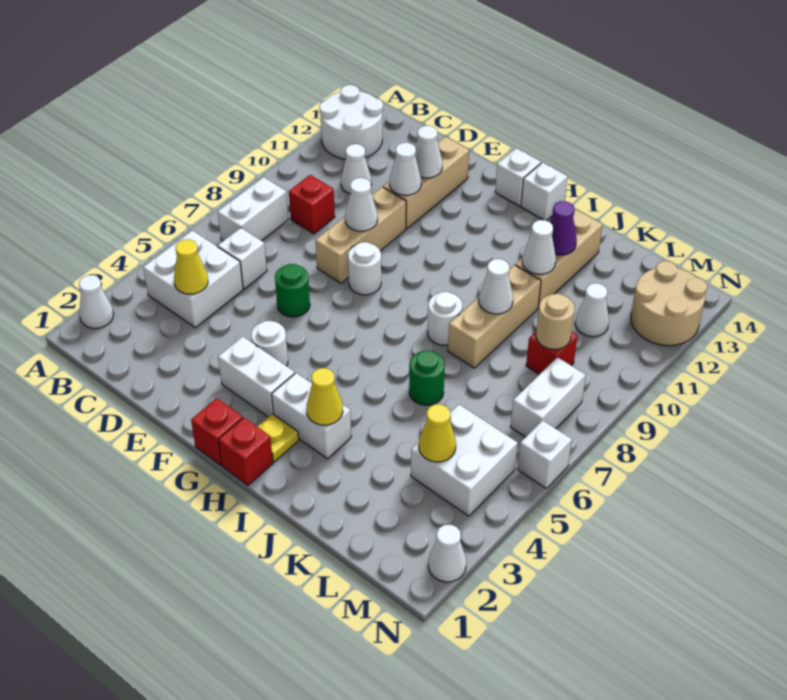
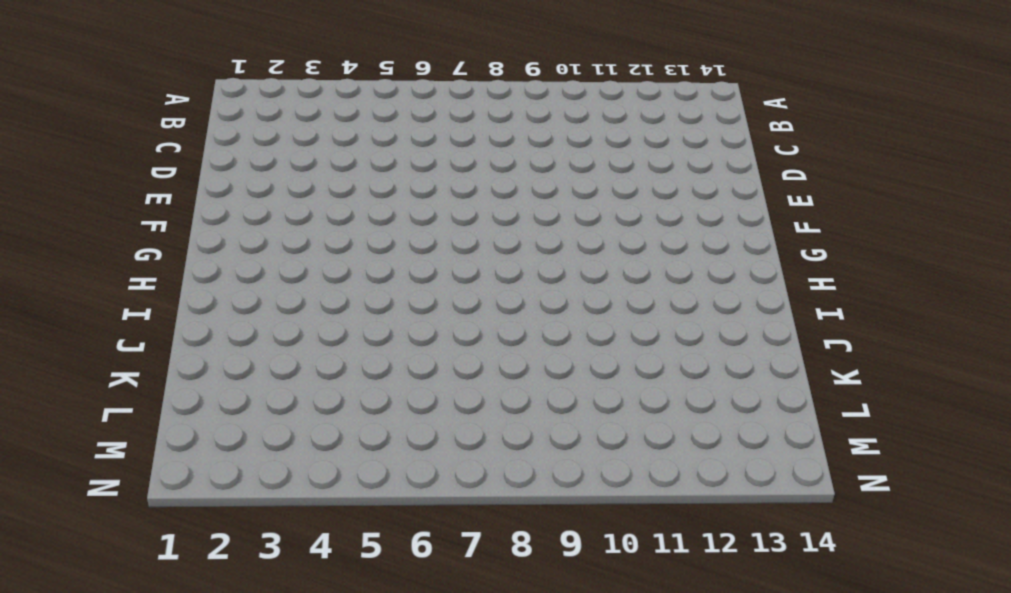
none -> white 1x1 cone [79,275,114,328]
none -> white 2x2 round brick [319,85,383,159]
none -> white 2x2 brick [143,230,243,328]
none -> white 1x2 brick [218,177,288,241]

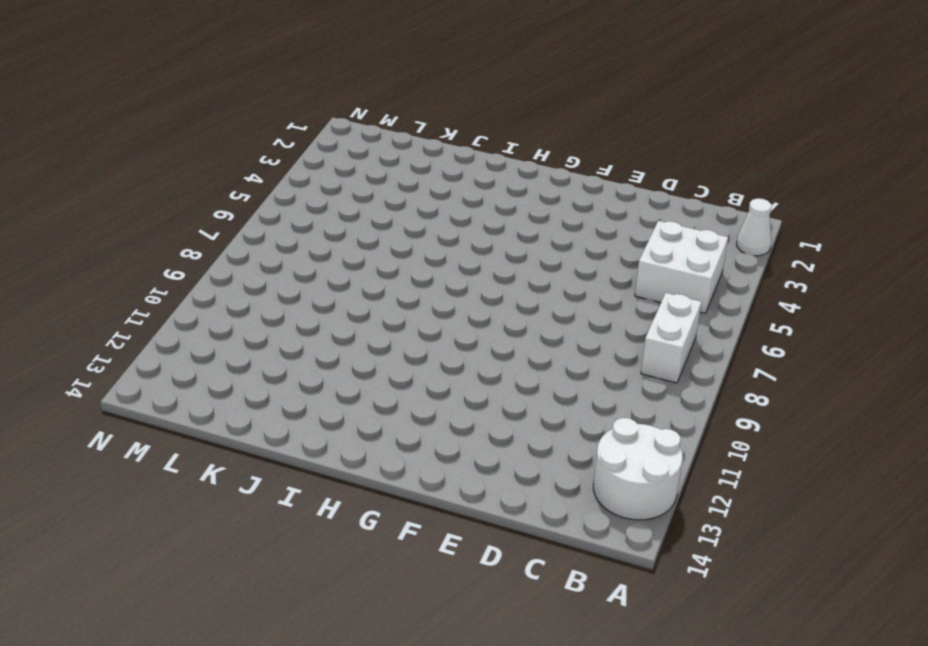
none -> white 1x1 brick [218,228,267,289]
none -> red 1x1 brick [289,175,335,234]
none -> white 1x1 cone [341,144,371,194]
none -> green 1x1 round brick [275,264,310,317]

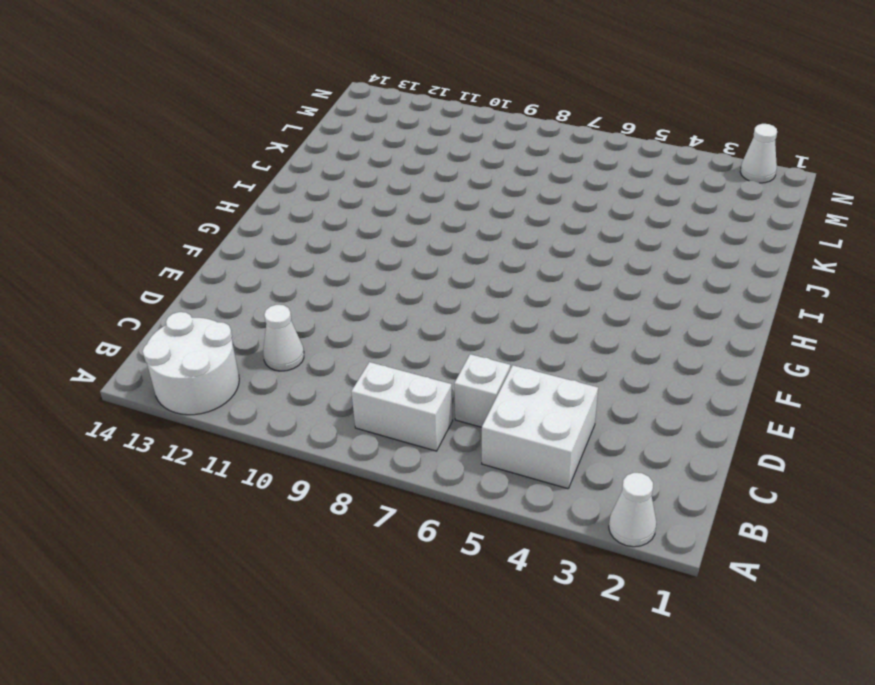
none -> red 1x1 brick [289,175,335,234]
none -> green 1x1 round brick [275,264,310,317]
none -> tan 1x3 brick [315,187,406,283]
none -> tan 1x3 brick [383,137,469,229]

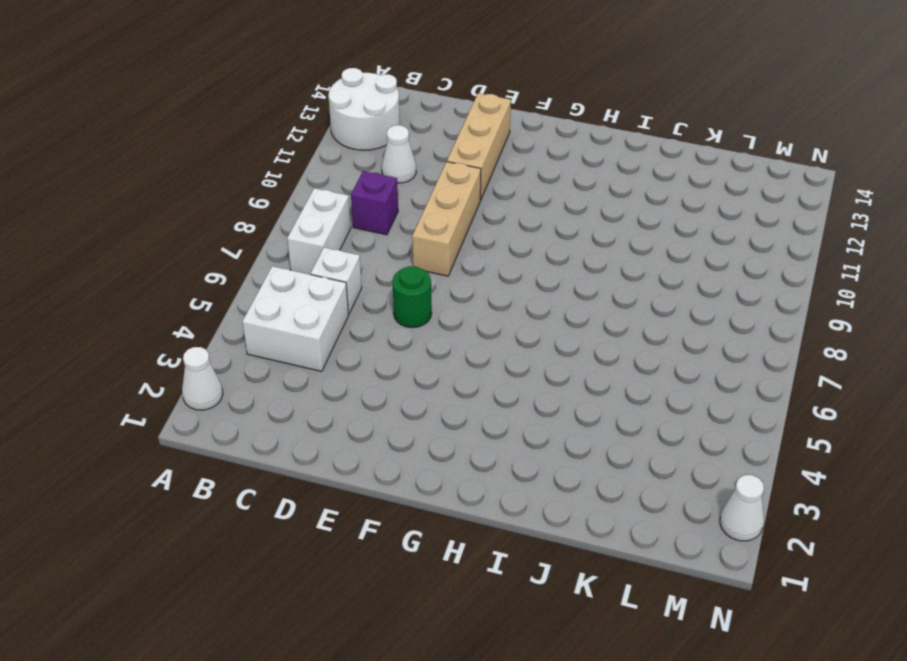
purple 1x1 brick [351,171,398,235] -> red 1x1 brick [289,175,335,234]
none -> white 1x2 brick [218,337,295,417]
none -> white 1x1 round brick [251,321,288,366]
none -> white 1x1 round brick [348,242,381,295]
none -> red 1x1 brick [191,398,243,465]

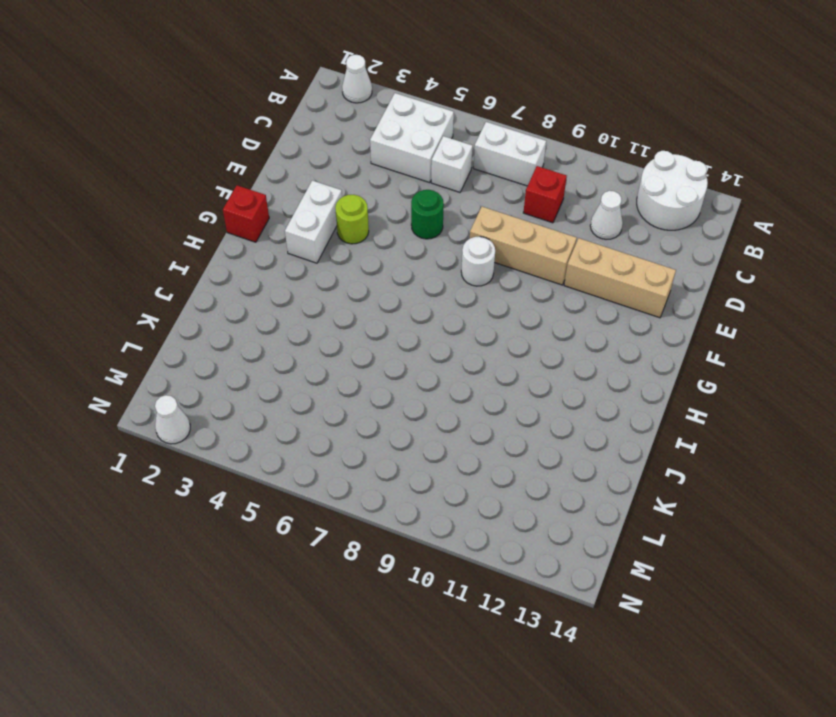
lime 1x1 round brick [335,195,369,244] -> white 1x1 round brick [251,321,288,366]
none -> white 1x1 brick [495,148,541,206]
none -> red 1x1 brick [218,418,273,485]
none -> yellow 1x1 plate [257,414,299,462]
none -> white 1x2 brick [272,373,351,459]

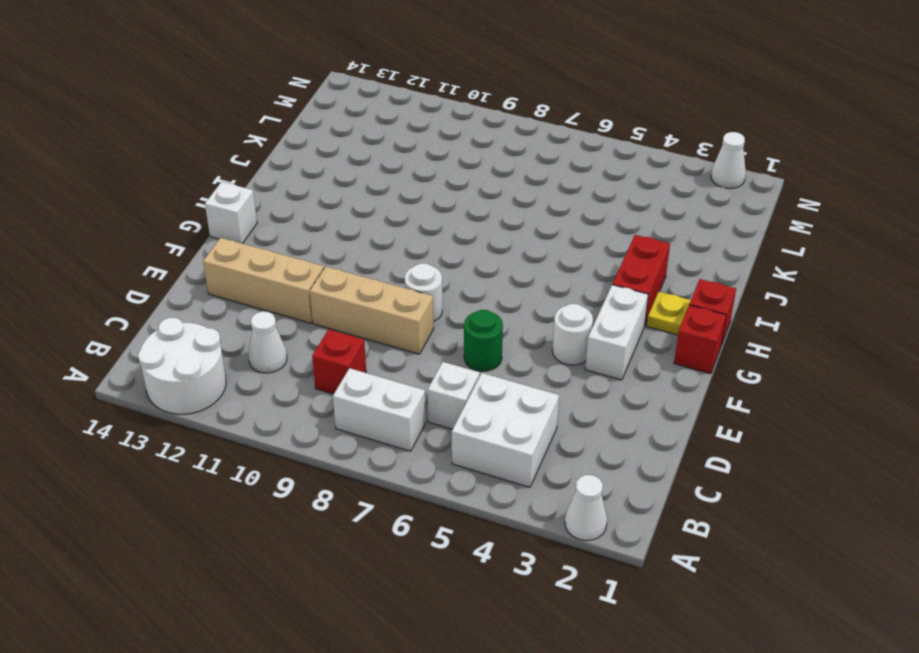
red 1x2 brick [612,235,670,325] -> white 1x2 brick [272,373,351,459]
none -> white 1x1 brick [521,163,568,221]
none -> white 1x1 round brick [428,292,462,345]
none -> green 1x1 round brick [409,351,445,405]
none -> tan 1x3 brick [448,265,541,368]

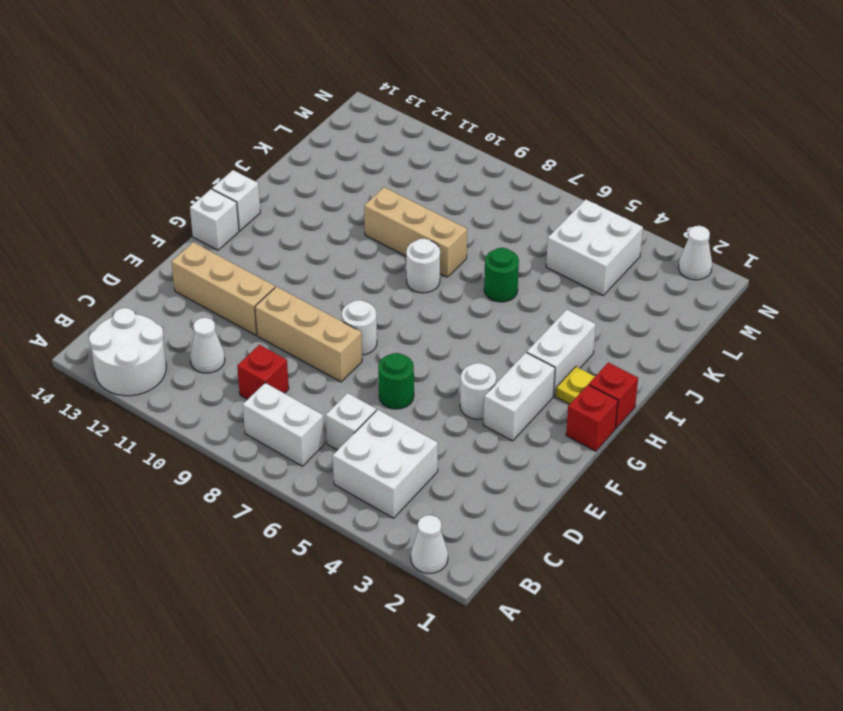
none -> tan 1x3 brick [515,210,603,308]
none -> red 1x1 brick [526,332,578,374]
none -> white 1x1 cone [575,283,609,337]
none -> white 1x2 brick [511,357,586,437]

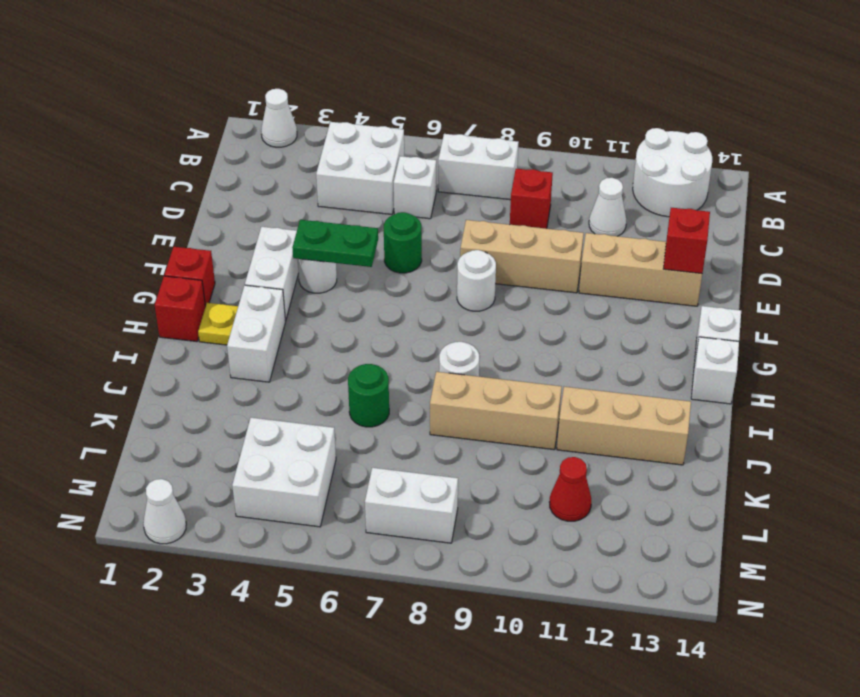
red 1x1 brick [663,208,710,274] -> red 1x1 brick moved to [526,332,578,374]
green 1x2 plate [292,220,378,267] -> none
red 1x1 cone [549,457,591,521] -> white 1x1 cone [575,283,609,337]
none -> tan 2x2 round brick [631,261,707,346]
none -> white 1x1 brick [518,420,572,488]
none -> yellow 1x1 cone [174,239,208,294]
none -> white 1x1 cone [345,178,378,231]

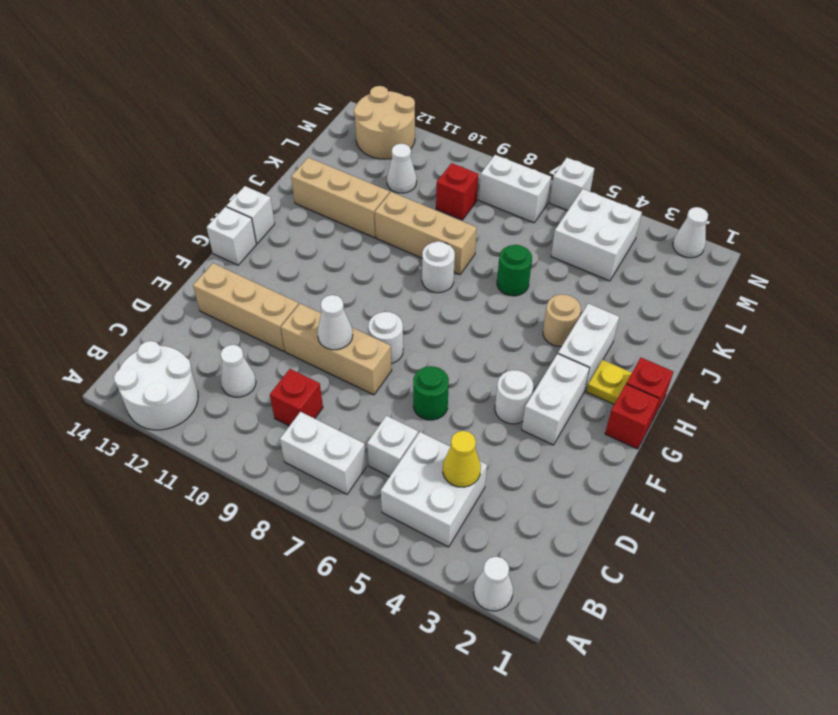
tan 1x1 round brick [543,294,581,347] -> tan 1x1 round brick moved to [536,294,575,349]
none -> white 1x1 cone [390,143,421,195]
none -> white 1x1 cone [415,126,443,178]
none -> yellow 1x1 cone [306,368,343,425]
none -> white 1x1 cone [479,259,513,314]

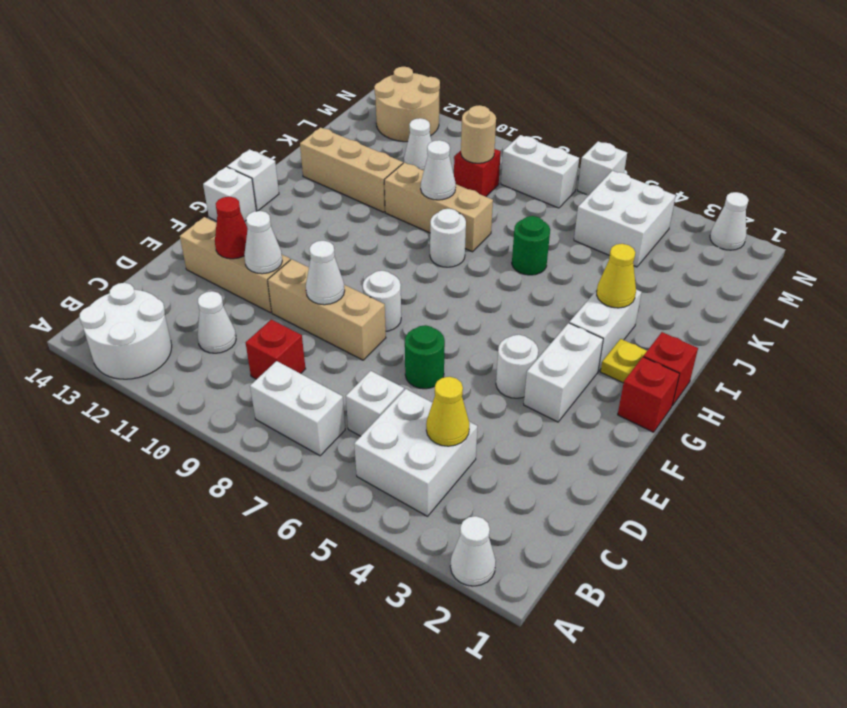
red 1x1 cone [215,197,248,259] -> white 1x1 cone [415,126,443,178]
none -> white 1x1 cone [522,220,556,274]
none -> purple 1x1 cone [550,201,577,255]
none -> yellow 1x1 cone [419,404,456,462]

